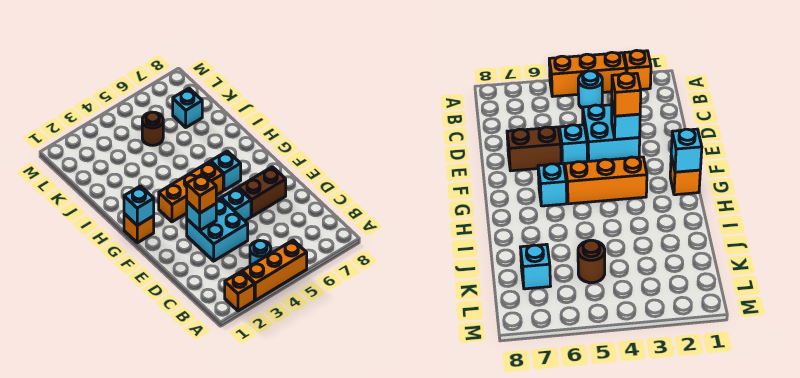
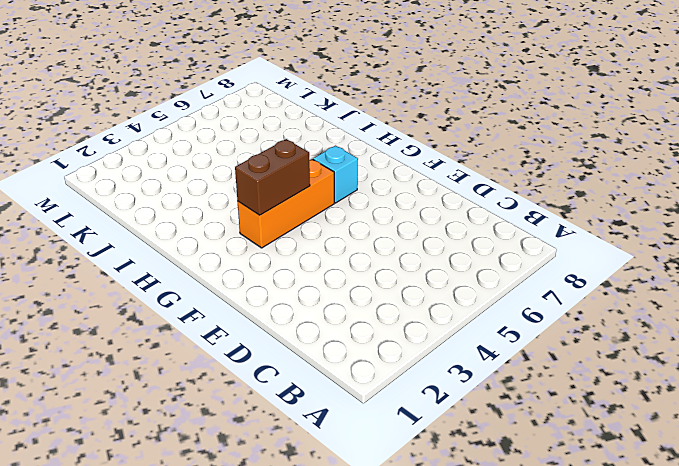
brown 1x2 brick [235,139,310,215] -> brown 1x2 brick moved to [239,167,286,216]
none -> orange 1x1 brick [225,272,254,311]
none -> orange 1x3 brick [242,240,307,300]
none -> cyan 1x1 round brick [250,240,271,266]

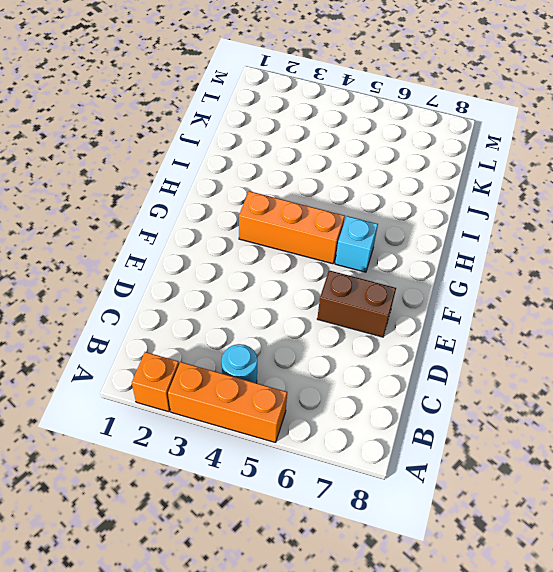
none -> cyan 2x2 brick [187,198,248,261]
none -> cyan 1x1 brick [221,188,251,221]
none -> orange 1x1 brick [124,214,154,243]

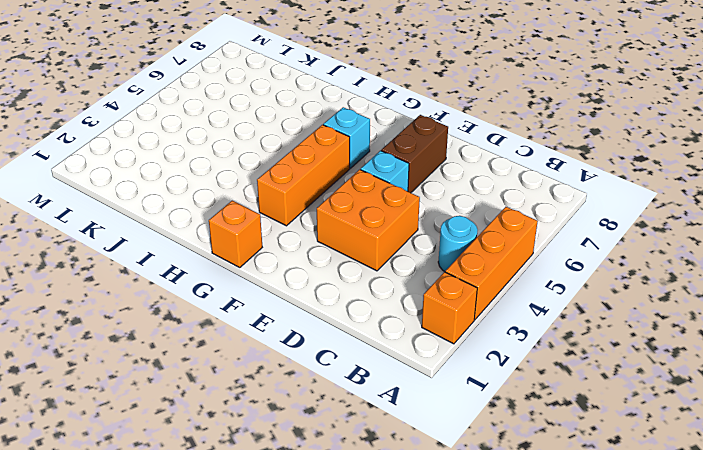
orange 2x2 brick [317,170,420,271] -> cyan 2x2 brick [187,198,248,261]
none -> brown 1x1 round brick [142,112,163,145]
none -> cyan 1x1 brick [173,88,202,127]
none -> cyan 1x1 brick [187,202,216,231]

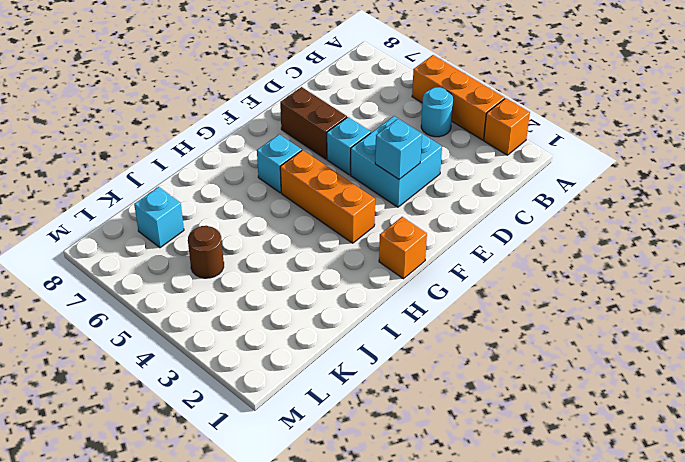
none -> cyan 1x1 brick [124,186,154,225]
none -> orange 1x1 brick [187,174,216,213]

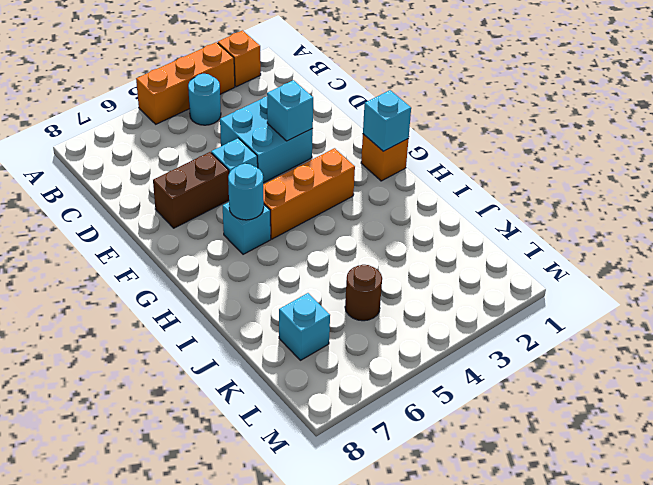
cyan 1x1 round brick [228,164,264,220] -> none
none -> orange 1x1 brick [187,174,216,213]

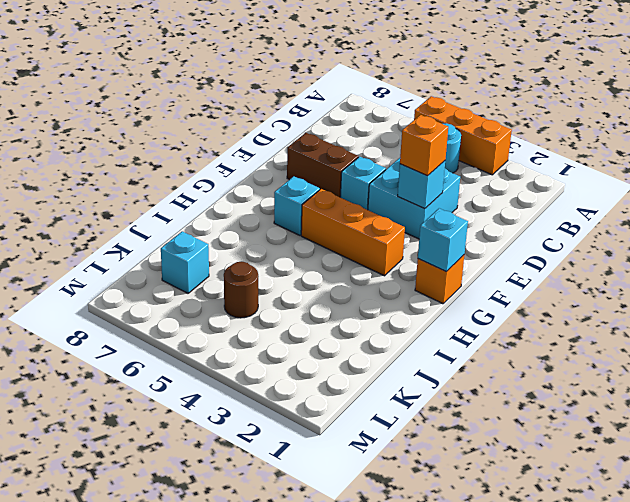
none -> orange 1x1 brick [225,272,254,311]

